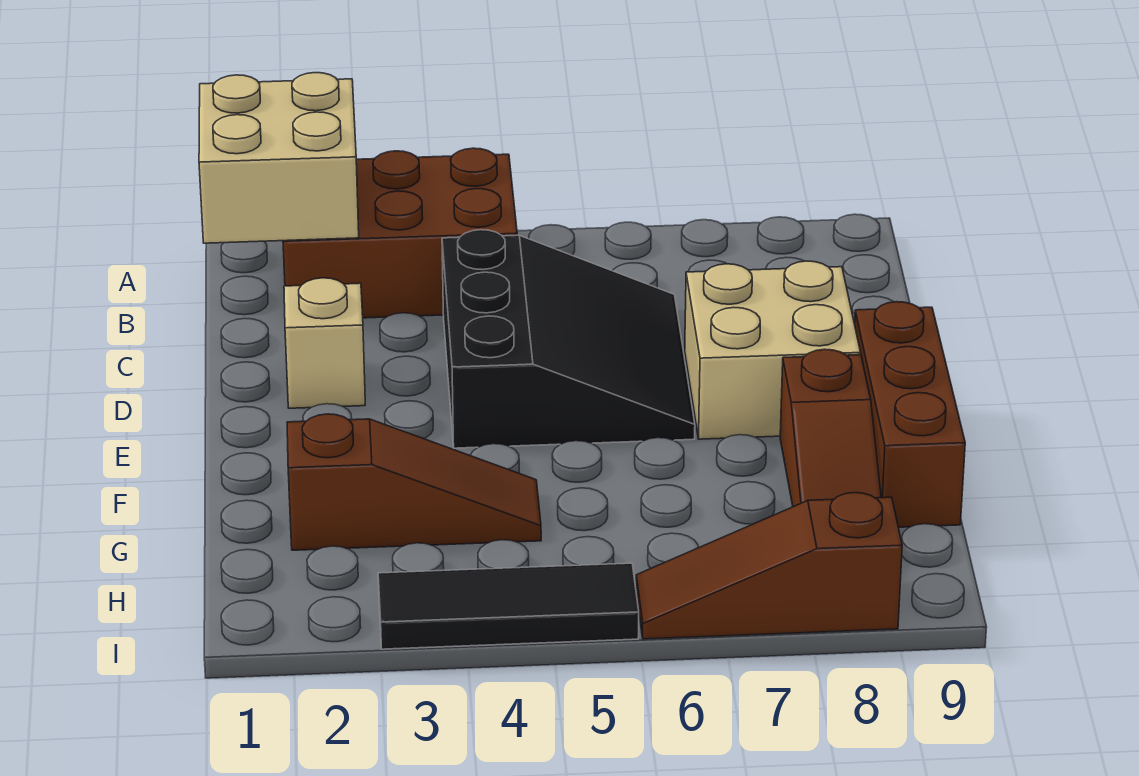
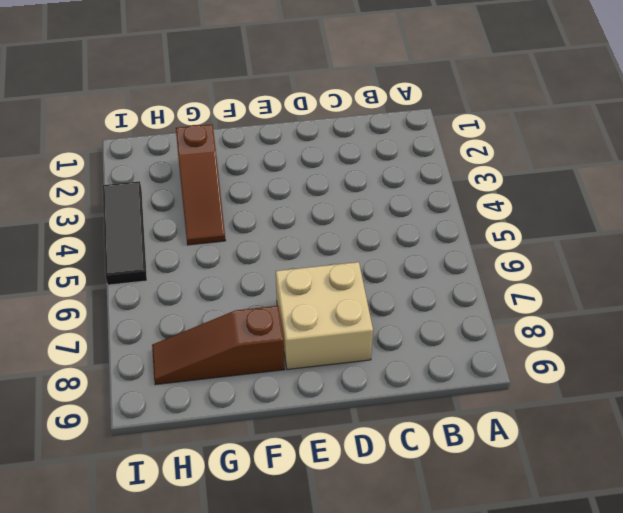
none -> brown 2x3 brick [283,148,517,318]
none -> black 3x3 slope [442,230,695,448]

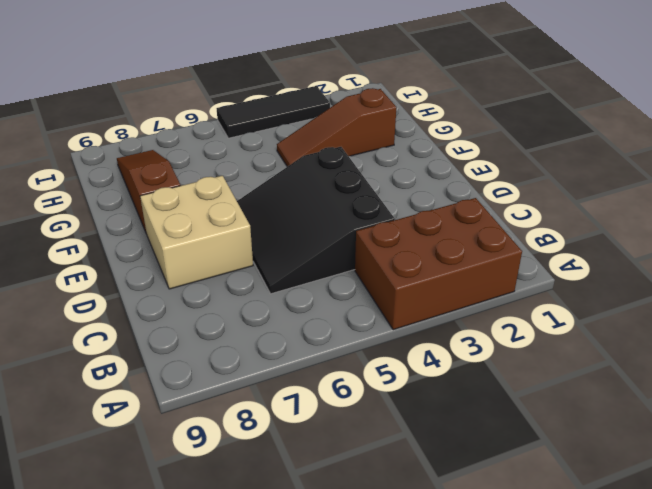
none -> tan 1x1 brick [284,278,365,408]
none -> brown 1x3 brick [855,302,965,527]

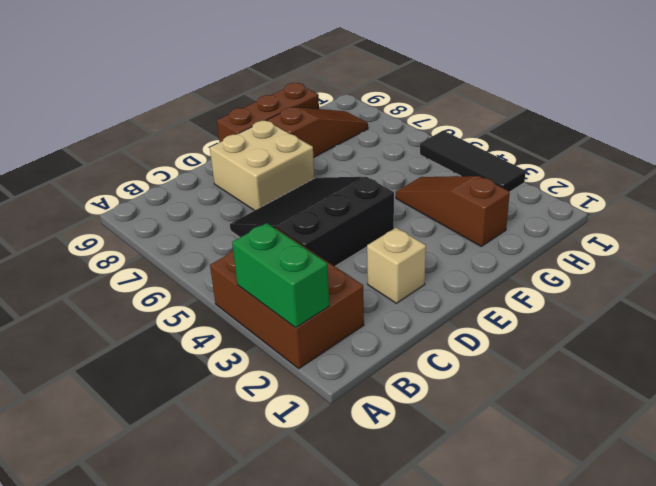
green 1x2 brick [232,223,329,328] -> tan 2x2 brick [199,73,359,243]
none -> brown 1x3 slope [636,493,902,639]

